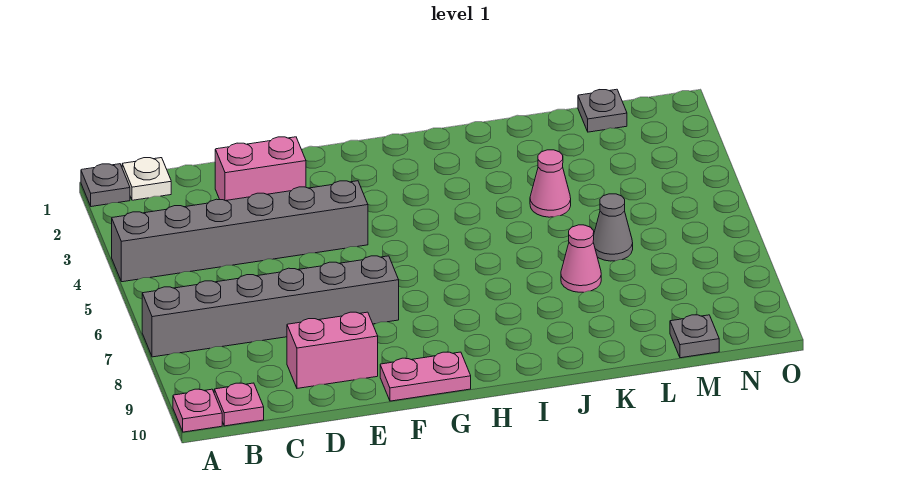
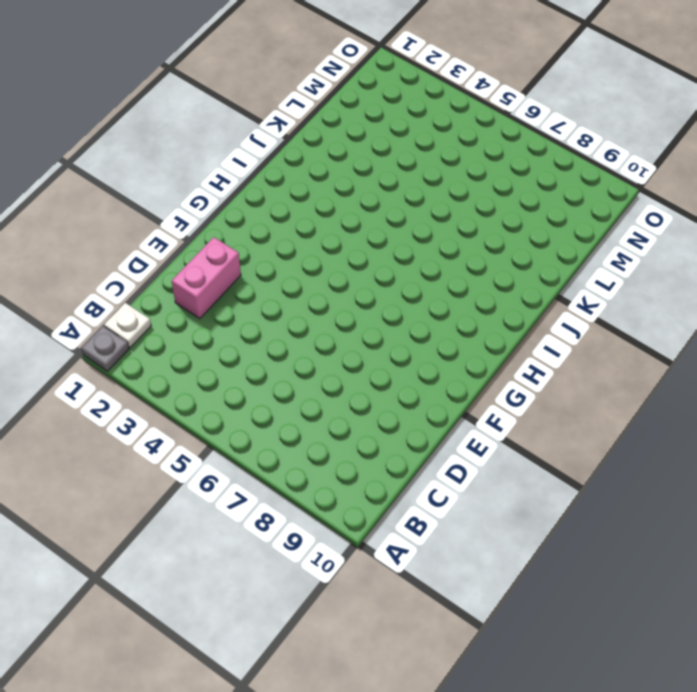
none -> grey 1x6 brick [112,181,368,282]
none -> grey 1x6 brick [142,256,399,357]
none -> pink 1x1 plate [173,389,222,432]

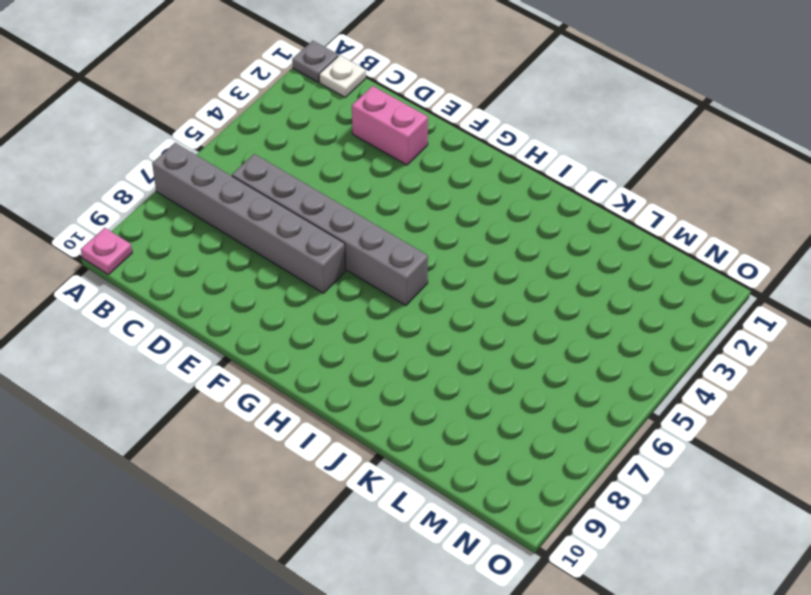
grey 1x6 brick [232,154,428,306] -> grey 1x6 brick moved to [112,181,368,282]
none -> pink 1x1 plate [214,383,264,426]
none -> pink 1x2 brick [287,312,378,388]
none -> pink 1x2 plate [380,352,471,401]

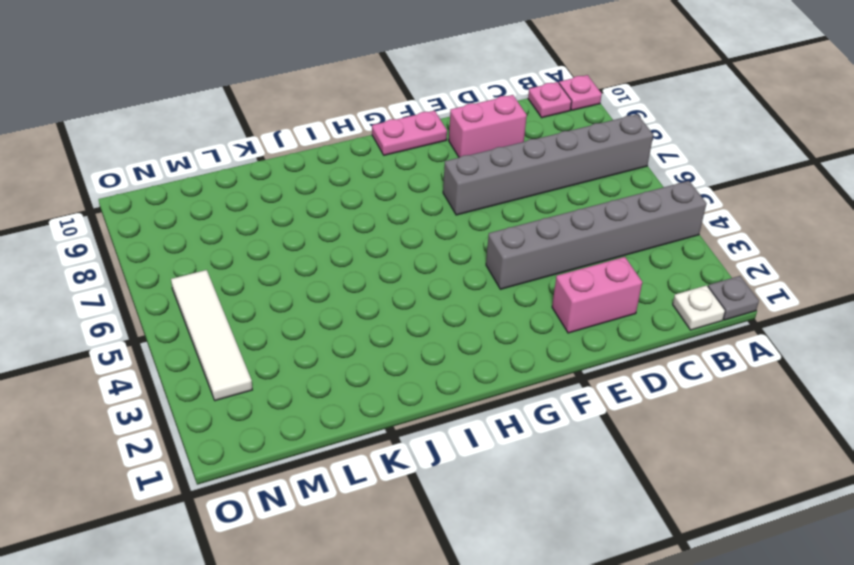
white 1x4 tile [171,270,252,401] -> none
none -> pink 1x1 cone [530,150,571,217]
none -> pink 1x1 cone [561,225,601,292]
none -> grey 1x1 cone [593,194,633,261]

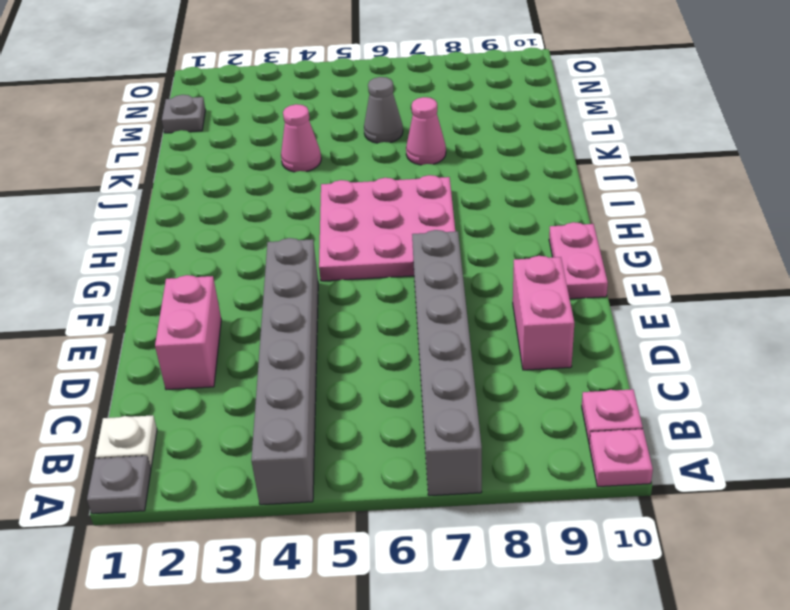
pink 3x3 plate [319,175,455,281] -> none
none -> grey 1x1 plate [670,315,719,358]

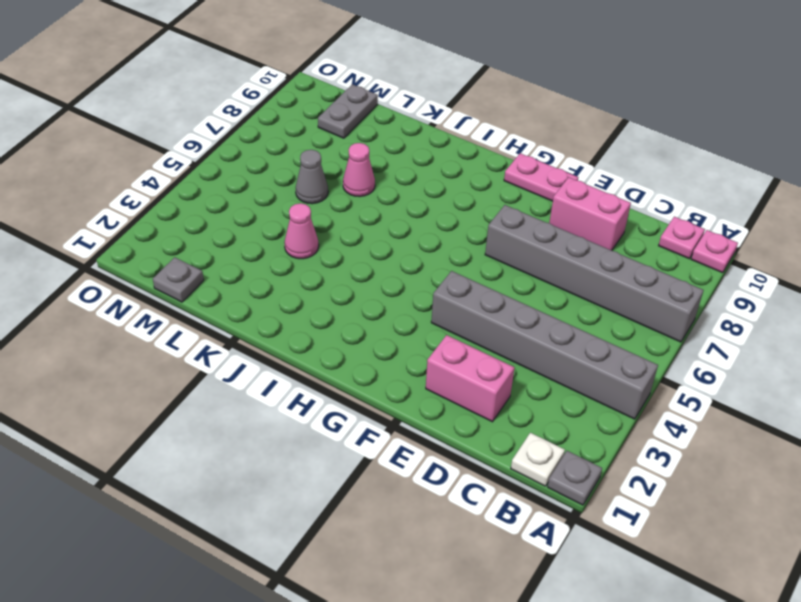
grey 1x2 plate [318,84,378,138] -> grey 1x1 plate [670,315,719,358]

